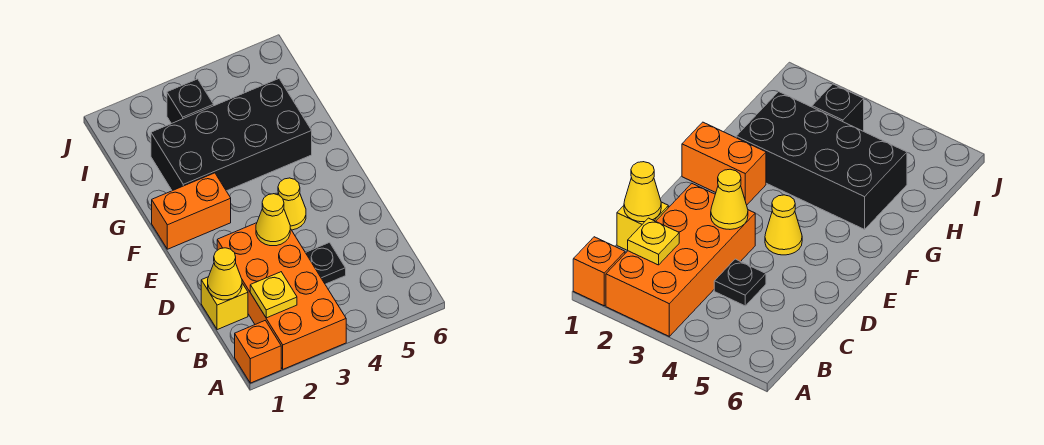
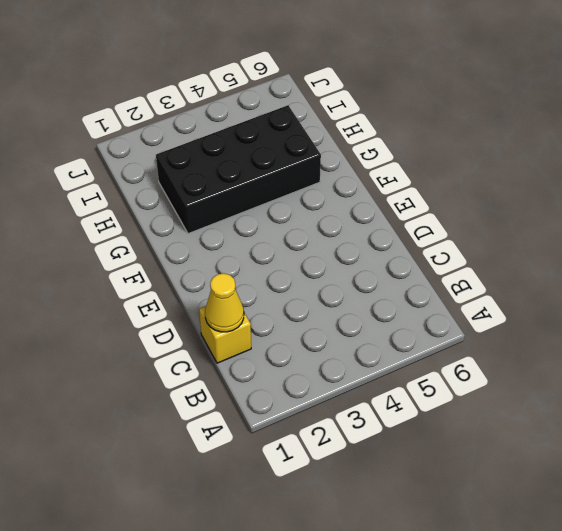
none -> orange 1x1 brick [235,321,281,383]
none -> orange 2x4 brick [217,223,346,369]

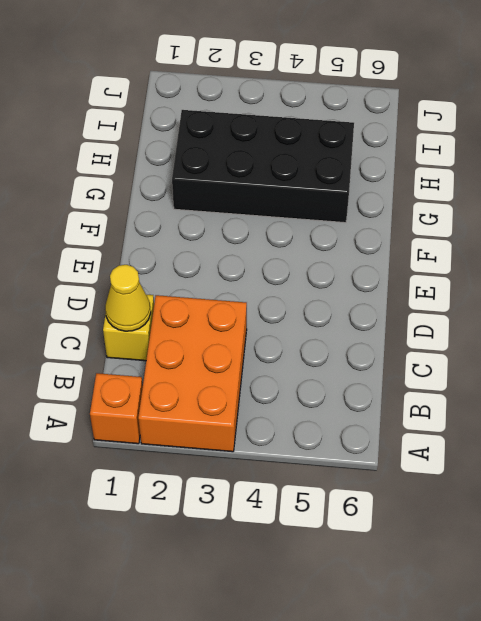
orange 2x3 brick [138,295,247,452] -> orange 2x4 brick [217,223,346,369]
none -> black 1x1 plate [305,242,346,284]
none -> yellow 1x1 cone [278,178,306,230]

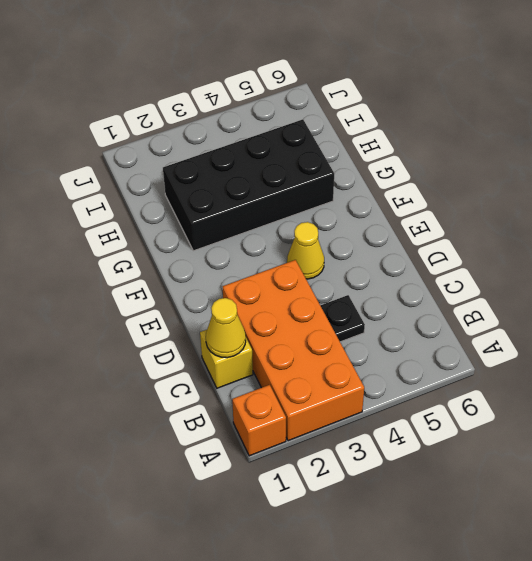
none -> orange 1x2 brick [152,173,231,249]
none -> black 1x1 brick [167,79,214,124]

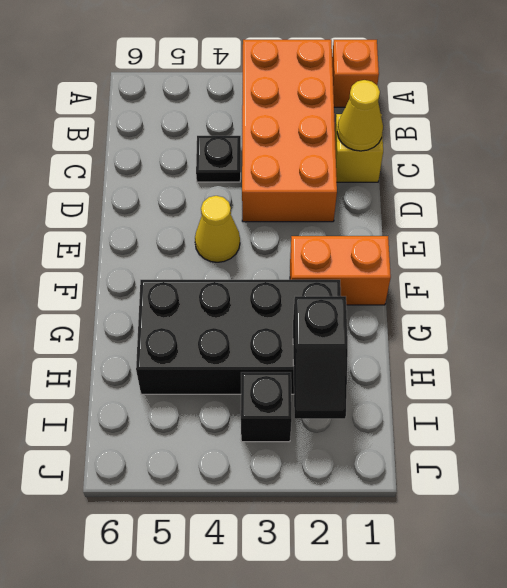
black 1x2 slope [293,296,348,419] -> none
none -> yellow 1x1 plate [250,272,297,318]
none -> yellow 1x1 cone [256,194,290,246]

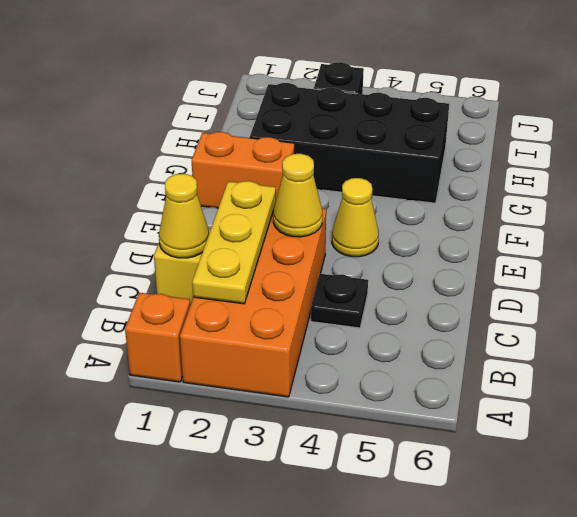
yellow 1x3 plate [192,181,276,304] -> yellow 1x1 plate [250,272,297,318]

